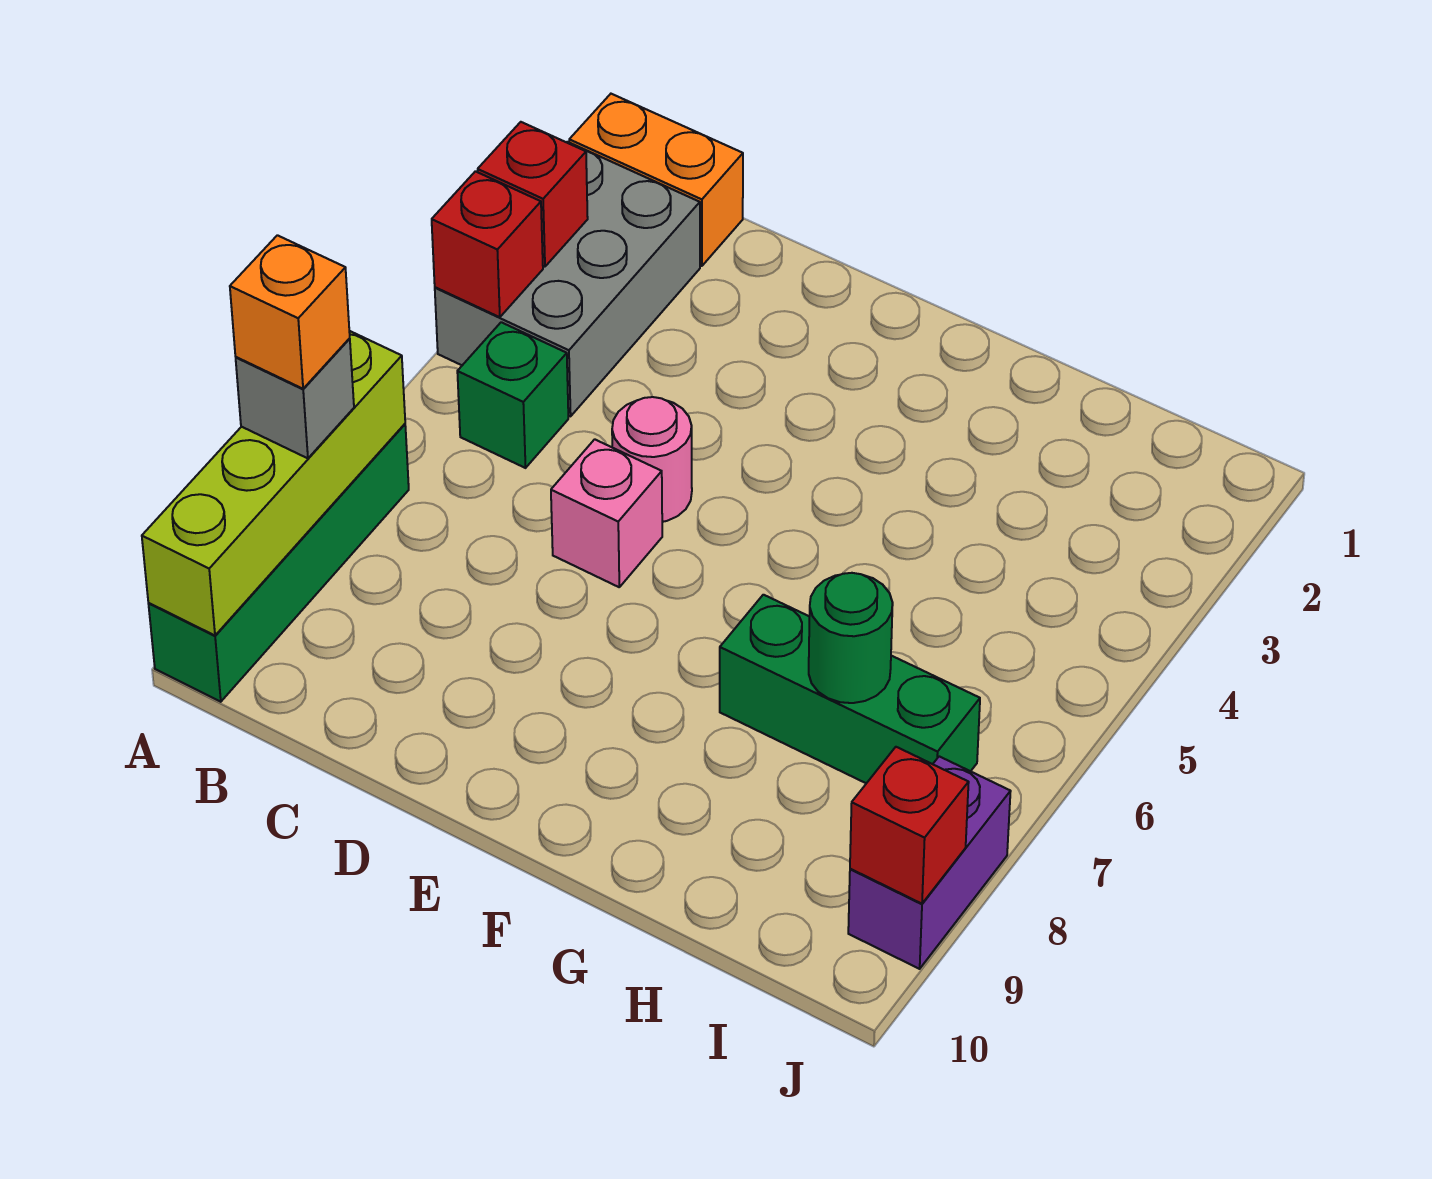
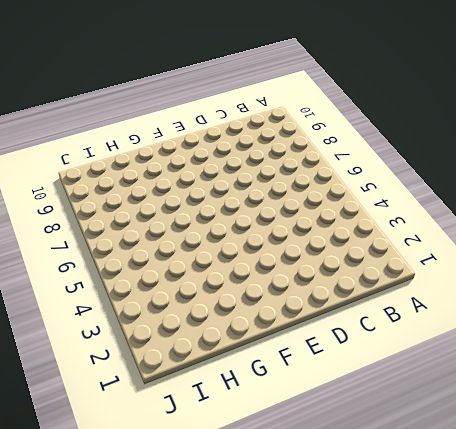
none -> orange 1x2 brick [569,94,743,266]
none -> grey 2x3 brick [435,142,700,416]
none -> green 1x4 brick [149,424,409,702]

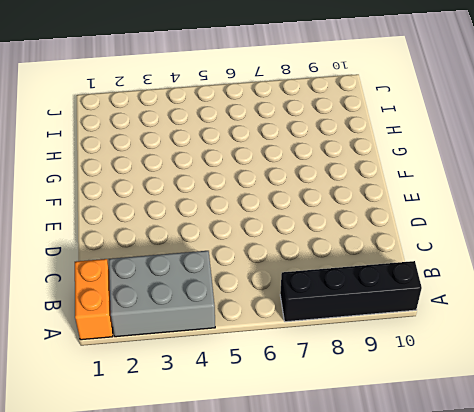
black 1x4 brick [280,261,422,322] -> green 1x4 brick [149,424,409,702]
none -> green 1x1 brick [457,322,568,468]
none -> pink 1x1 round brick [612,397,692,522]
none -> pink 1x1 brick [551,439,662,587]

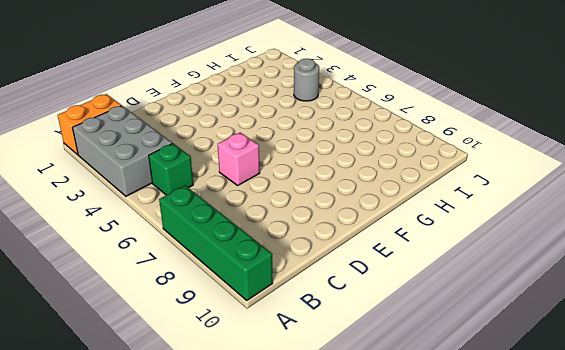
grey 1x1 round brick [294,59,319,101] -> none
none -> pink 1x1 round brick [612,397,692,522]
none -> green 1x3 brick [720,595,980,783]
none -> purple 1x2 brick [848,756,1011,969]

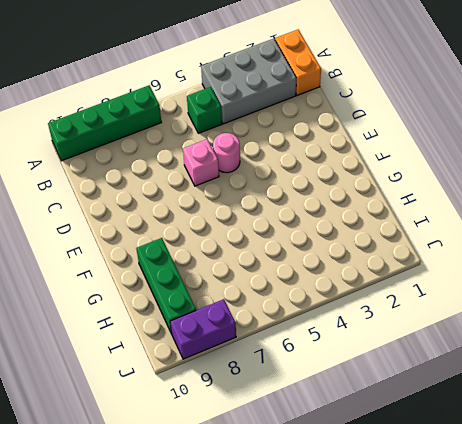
green 1x3 brick [136,238,196,334] -> green 1x3 brick moved to [720,595,980,783]
none -> red 1x1 brick [478,122,588,267]
none -> red 1x1 brick [432,171,543,317]
none -> lime 1x4 brick [142,331,405,635]

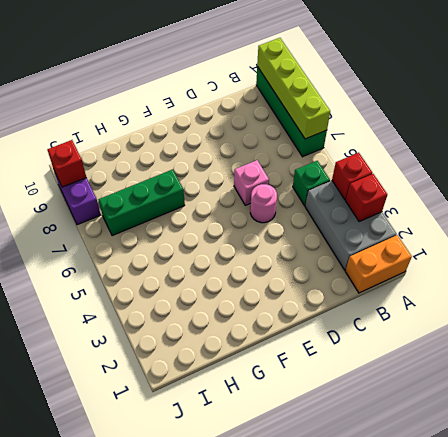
none -> green 1x1 round brick [809,573,893,703]
none -> grey 1x1 brick [236,338,354,458]
none -> orange 1x1 brick [230,235,350,389]

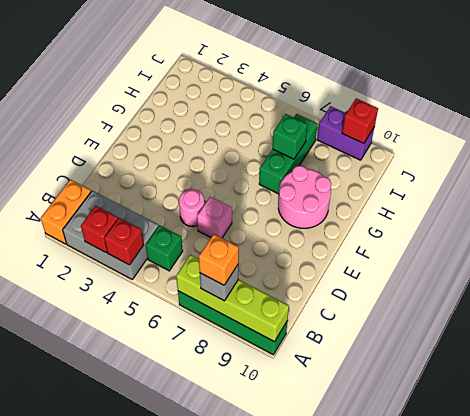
pink 2x2 round brick [278,166,331,228] -> none
green 1x1 brick [272,114,308,159] -> green 1x1 round brick [809,573,893,703]

